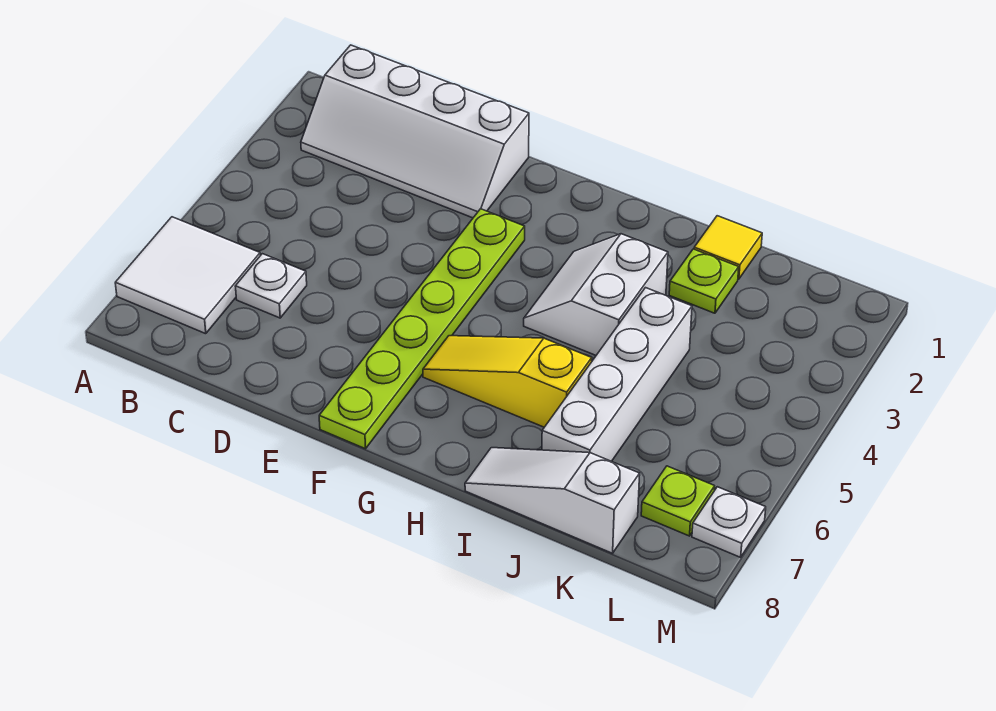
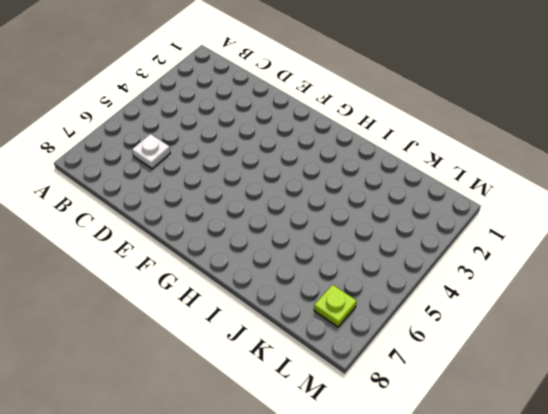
none -> white 2x2 tile [115,217,260,334]
none -> white 2x4 slope [301,45,529,218]
none -> lime 1x6 plate [319,209,525,449]

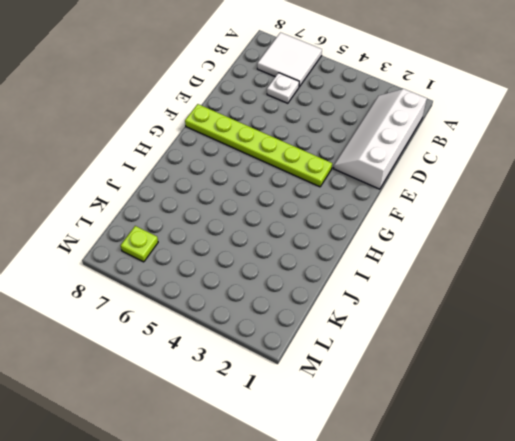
none -> yellow 1x3 slope [423,336,592,427]
none -> white 2x2 slope [524,234,668,355]
none -> white 1x3 slope [465,448,640,553]

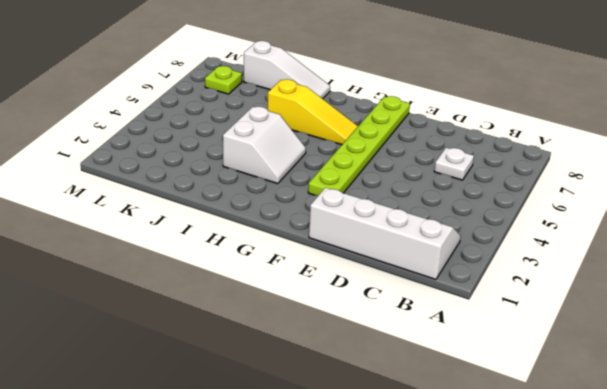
none -> white 2x2 tile [115,217,260,334]
none -> yellow 1x1 tile [694,216,762,279]
none -> lime 1x1 plate [669,249,739,313]

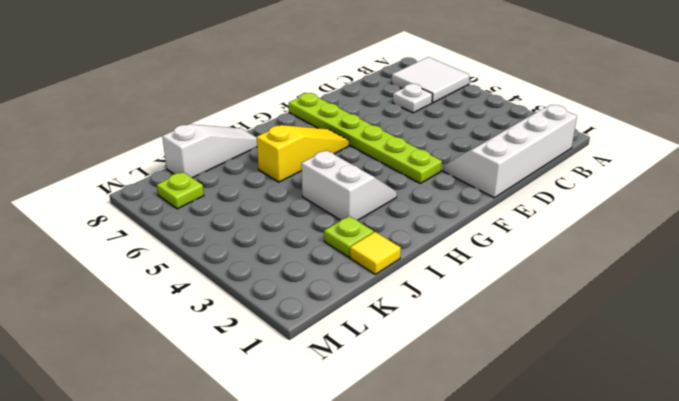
none -> white 1x4 brick [542,288,692,461]
none -> white 1x1 plate [692,487,766,557]

